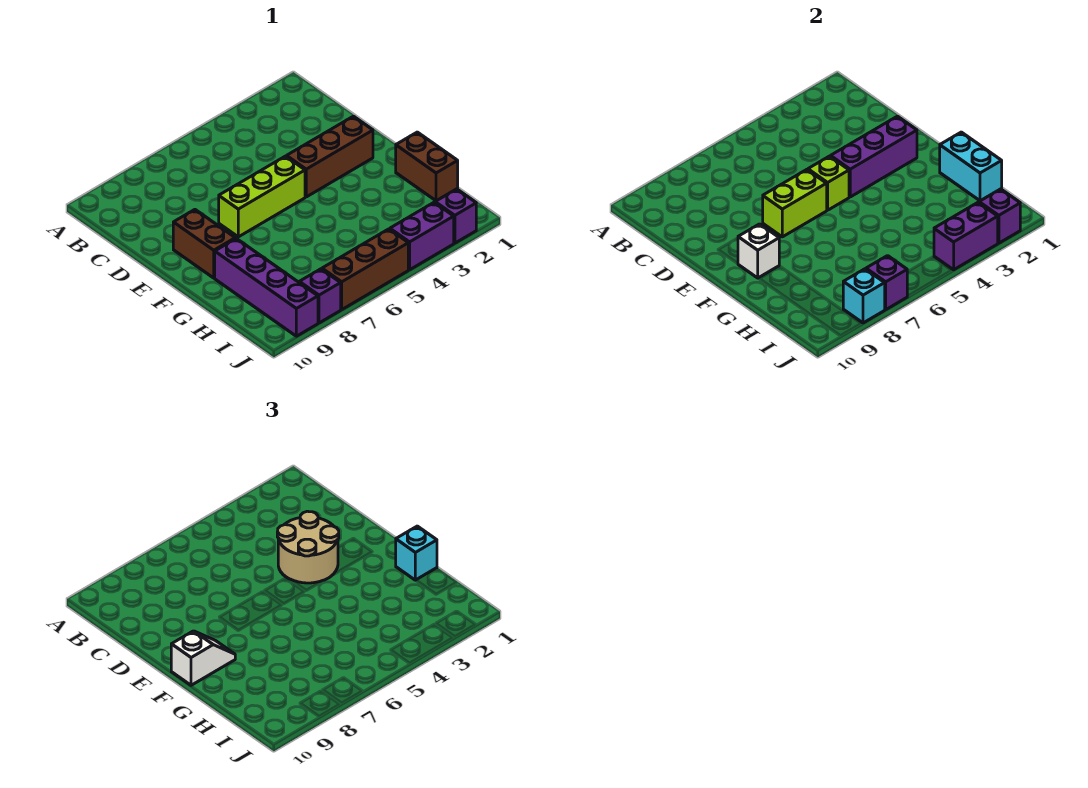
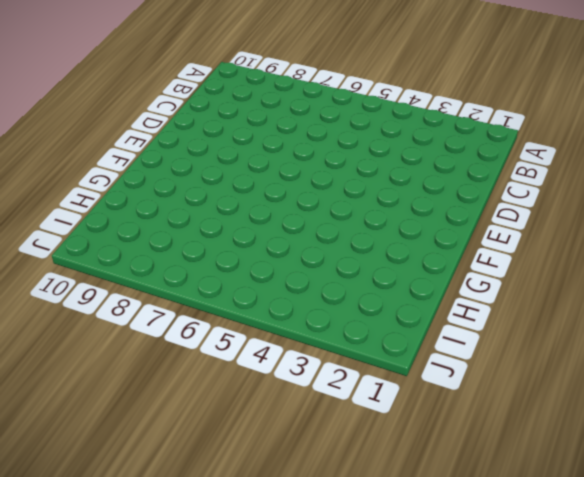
none -> brown 1x3 brick [287,116,373,197]
none -> lime 1x3 brick [219,156,305,237]
none -> brown 1x2 brick [173,210,235,278]

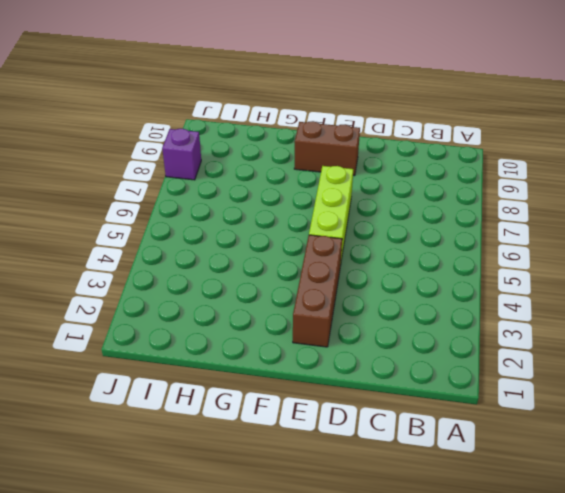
none -> brown 1x2 brick [396,132,458,201]
none -> purple 1x4 brick [215,239,318,336]
none -> purple 1x1 brick [435,189,476,243]

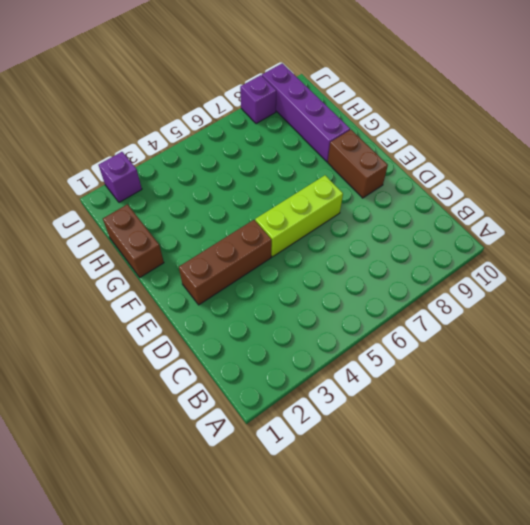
none -> purple 1x2 brick [390,203,454,270]
none -> brown 1x3 brick [322,229,408,309]
none -> purple 1x3 brick [831,116,917,197]

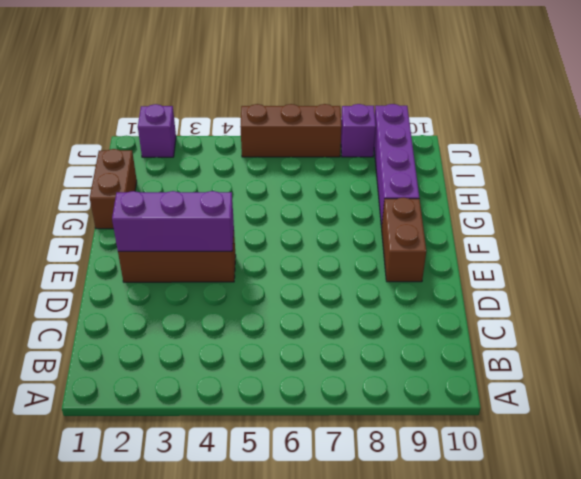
none -> lime 1x3 brick [219,156,305,237]
none -> purple 1x2 brick [390,203,454,270]
none -> lime 1x1 brick [808,156,849,210]

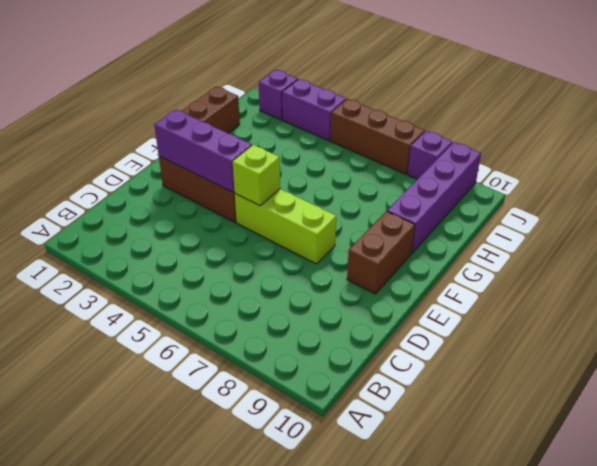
none -> lime 1x2 brick [763,170,827,237]
none -> white 1x1 brick [738,224,779,278]
none -> cyan 1x2 brick [940,132,1002,201]

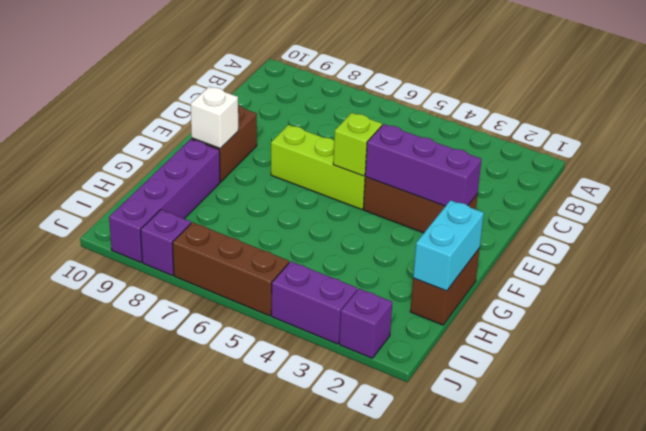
none -> lime 1x2 brick [763,170,827,237]
none -> purple 1x1 brick [979,189,1020,243]
none -> purple 1x2 brick [934,203,998,270]

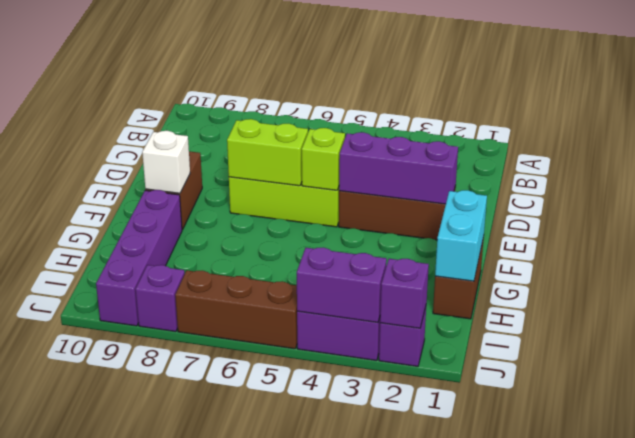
none -> purple 1x1 brick [866,256,907,309]
none -> cyan 1x1 brick [843,269,885,323]
none -> tan 2x2 round brick [277,511,339,583]

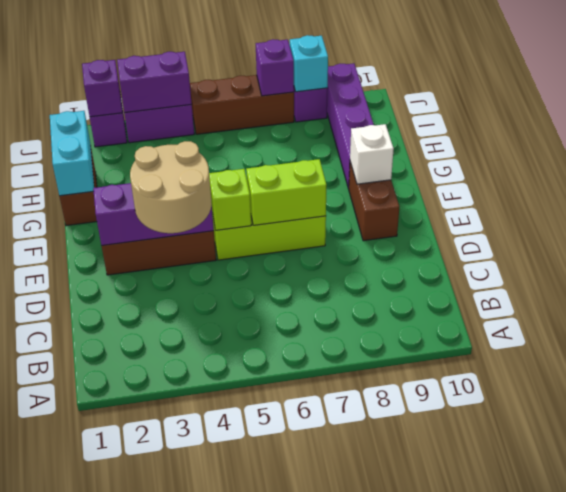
none -> white 1x2 slope [171,631,235,685]
none -> cyan 1x1 brick [396,526,437,580]

